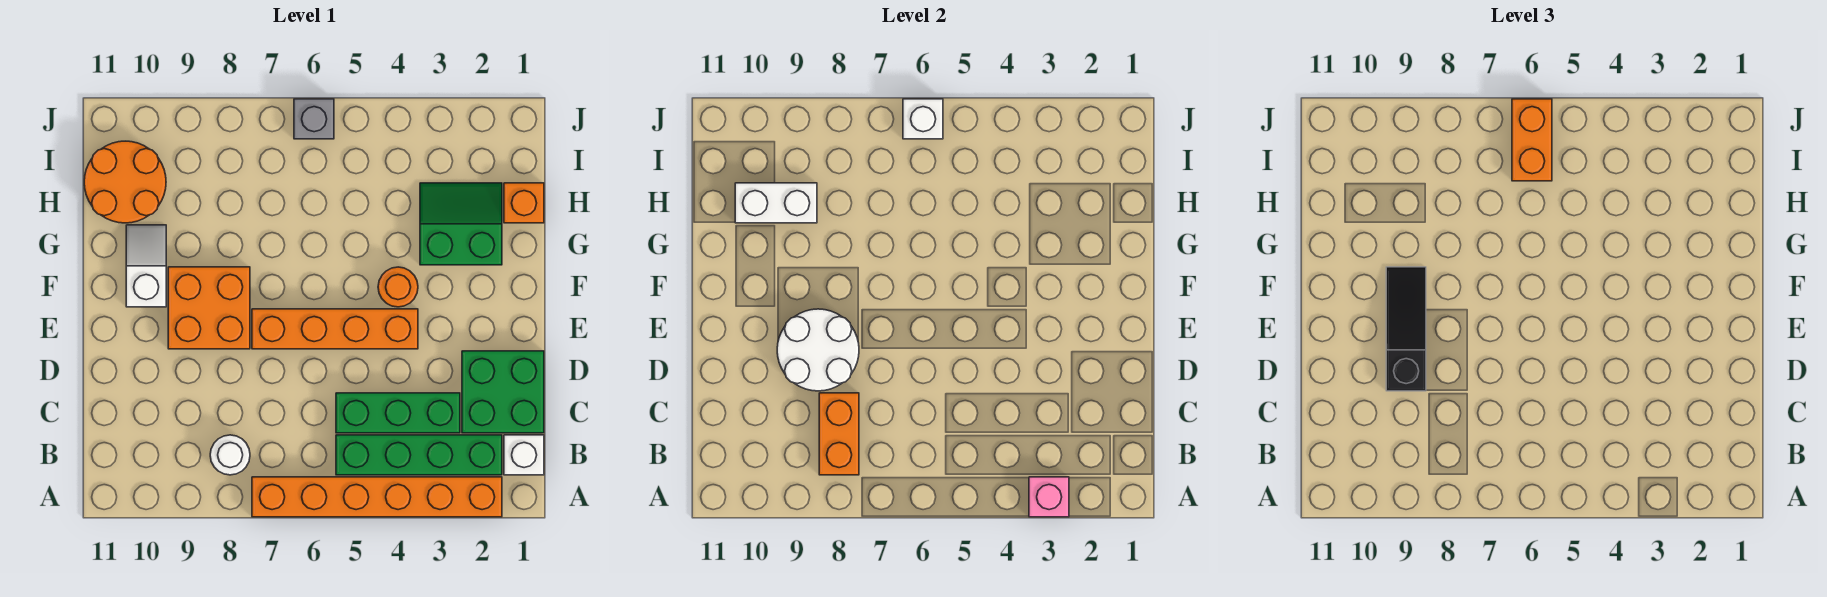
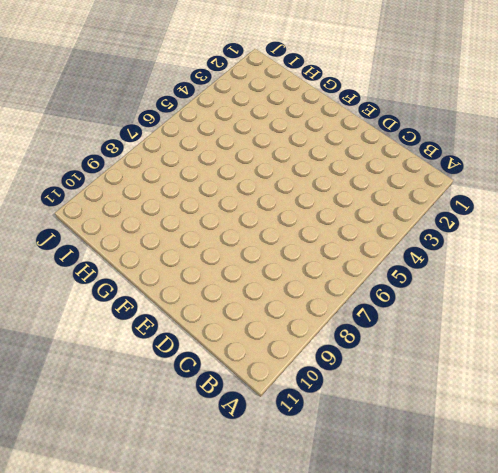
none -> orange 1x6 brick [252,477,502,517]
none -> white 1x1 brick [504,435,544,475]
none -> green 1x4 brick [336,435,502,475]

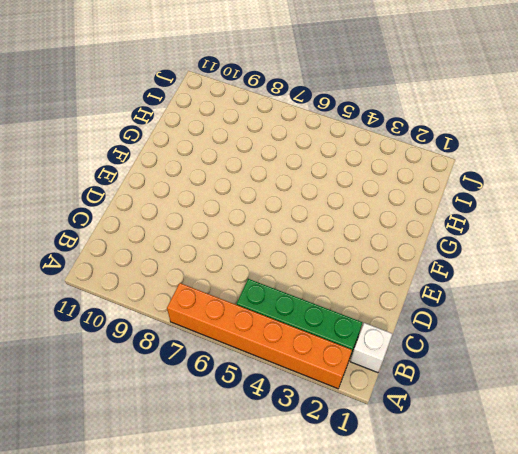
none -> white 1x1 round brick [210,435,250,475]
none -> green 2x2 brick [462,351,544,433]
none -> green 1x3 brick [336,393,460,433]

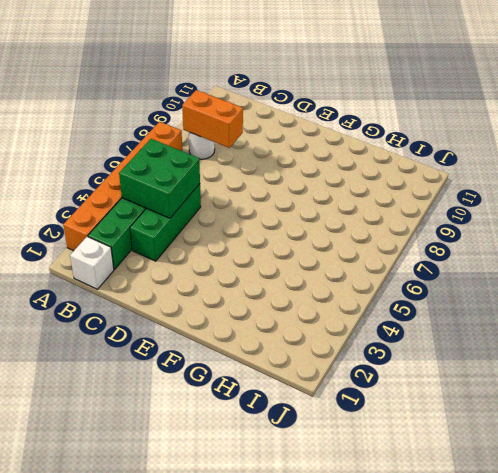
green 2x2 brick [119,139,200,218] -> green 2x2 brick moved to [462,351,544,433]
none -> orange 1x4 brick [252,309,418,349]
none -> orange 2x2 brick [168,267,250,349]
none -> orange 1x1 round brick [378,267,418,307]

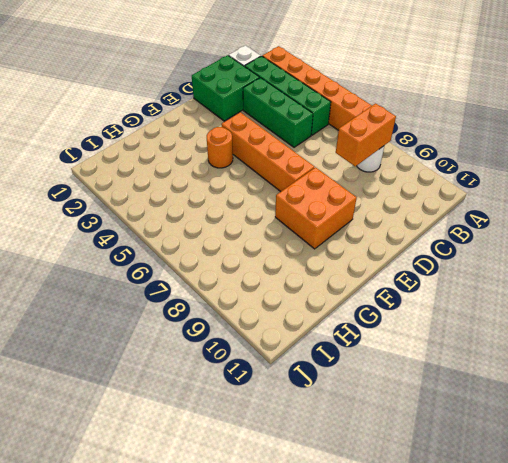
none -> white 1x2 slope [126,225,166,307]
none -> green 2x2 slope [420,183,502,265]
none -> orange 1x1 brick [504,183,544,223]

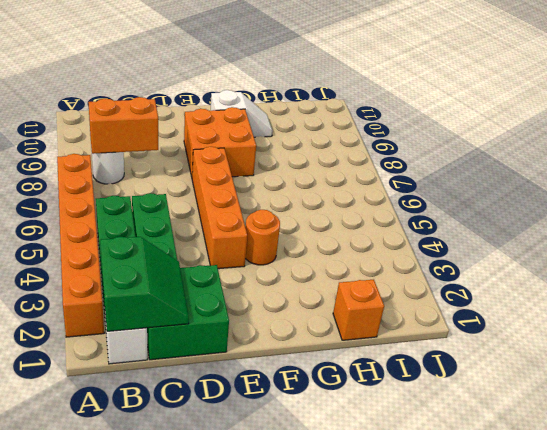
green 2x2 slope [100,237,189,331] -> green 2x2 slope moved to [420,183,502,265]
none -> orange 2x2 round brick [84,141,166,223]
none -> grey 1x1 brick [294,99,334,139]
none -> pink 1x1 brick [1029,477,1069,517]

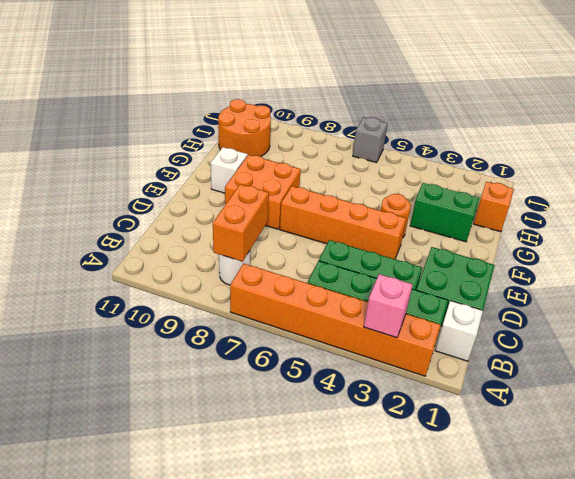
none -> white 2x2 round brick [777,309,859,391]
none -> white 1x2 brick [735,183,817,223]
none -> white 1x1 brick [903,99,943,139]

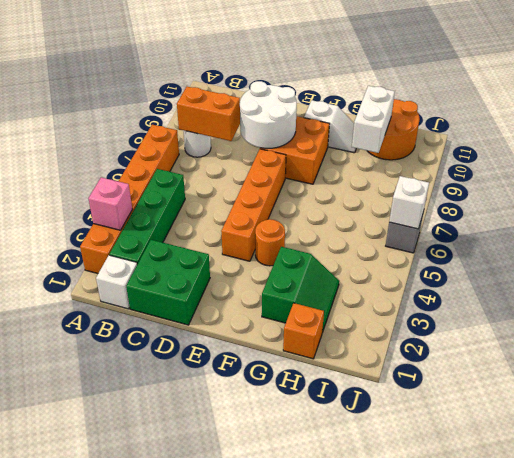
none -> green 1x3 brick [336,393,460,433]
none -> black 1x3 slope [1386,267,1426,391]
none -> orange 1x2 brick [1512,99,1552,181]

